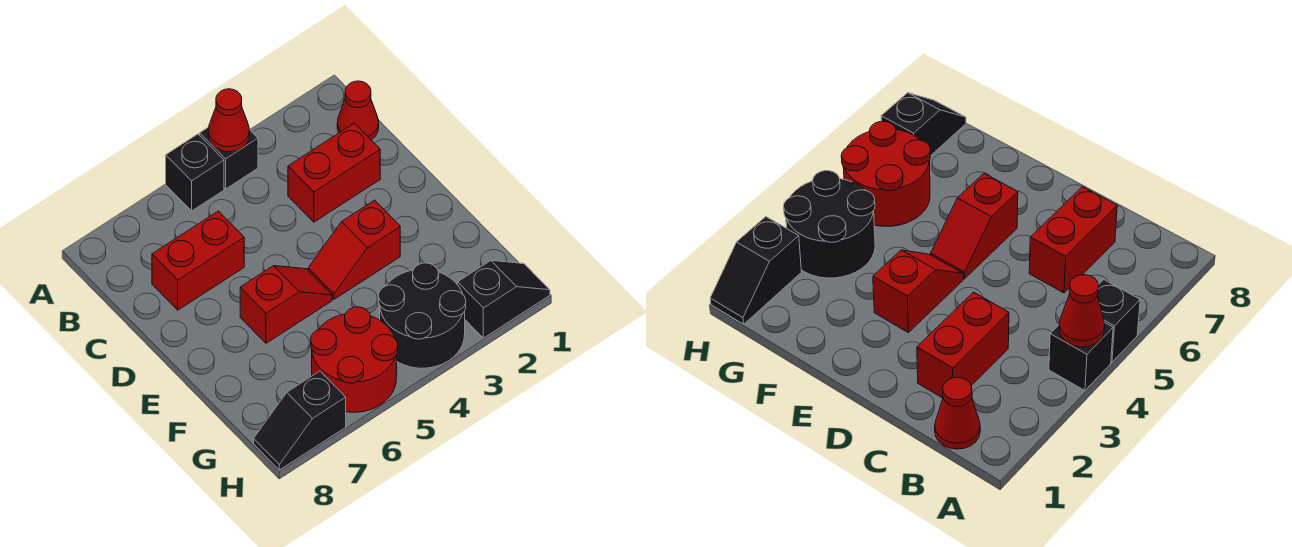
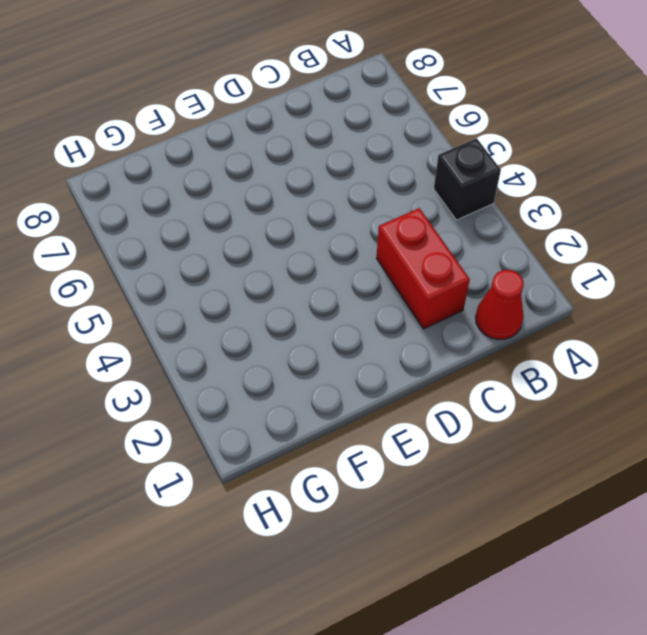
none -> black 1x1 brick [166,134,224,211]
none -> red 1x2 brick [152,211,244,310]
none -> red 1x2 slope [308,200,400,299]

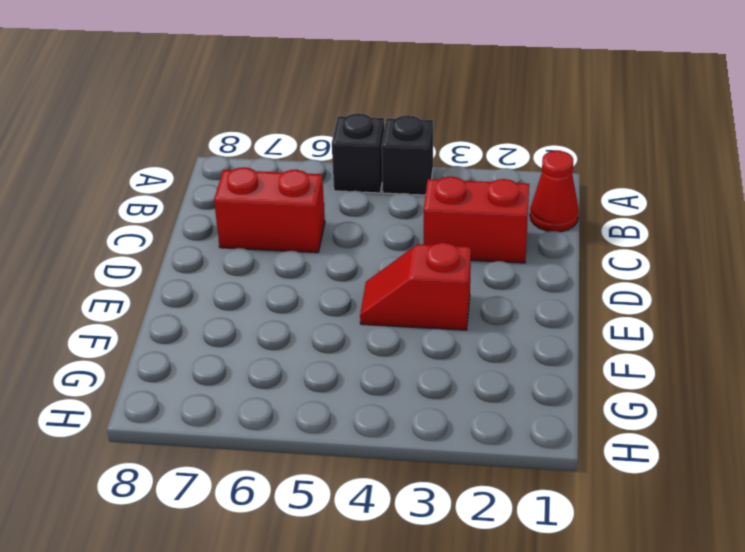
none -> red 1x2 slope [240,266,332,343]
none -> black 2x2 round brick [379,263,466,368]
none -> red 2x2 round brick [311,307,398,412]

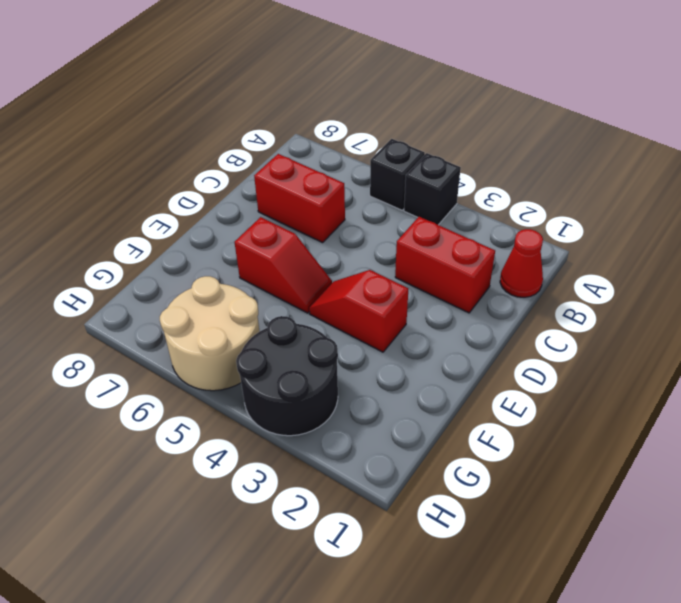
tan 2x2 round brick [160,276,260,391] -> red 2x2 round brick [311,307,398,412]
none -> black 1x2 slope [458,260,550,338]
none -> black 1x2 slope [254,371,346,470]
none -> red 1x1 cone [208,89,250,152]

